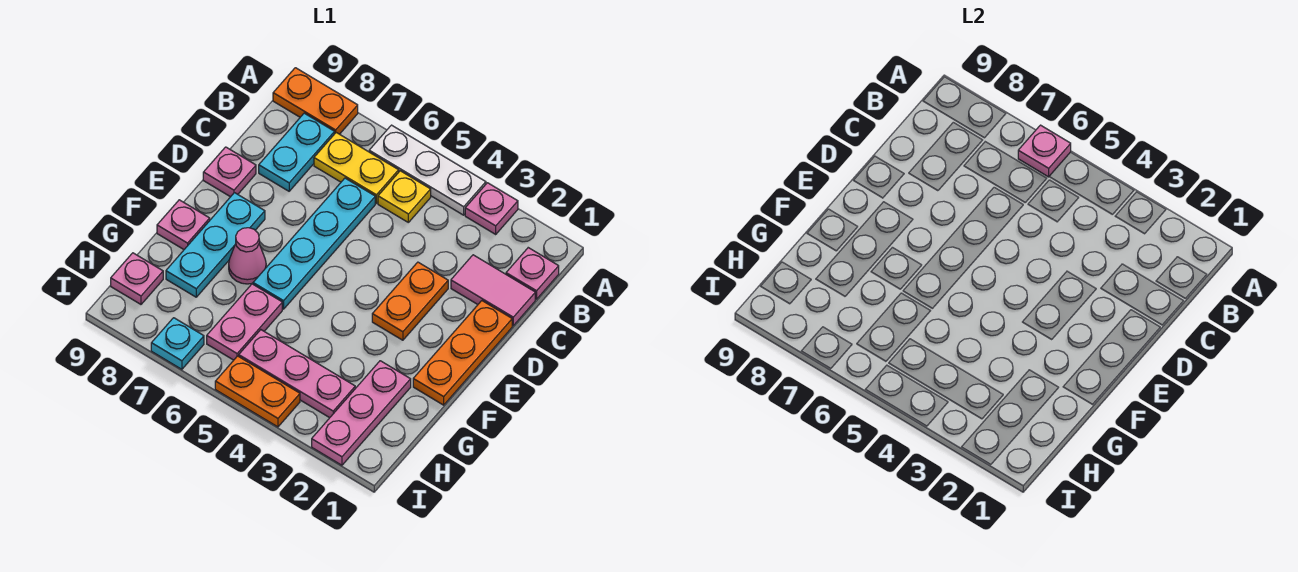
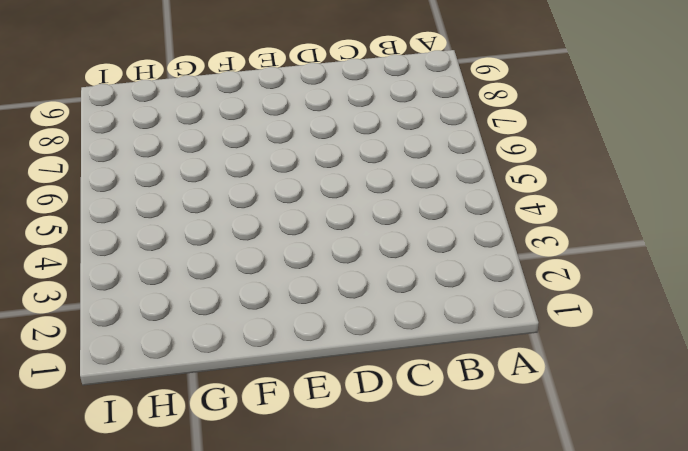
none -> pink 1x1 plate [465,183,518,234]
none -> white 1x3 plate [369,125,486,215]
none -> orange 1x2 plate [273,68,358,134]

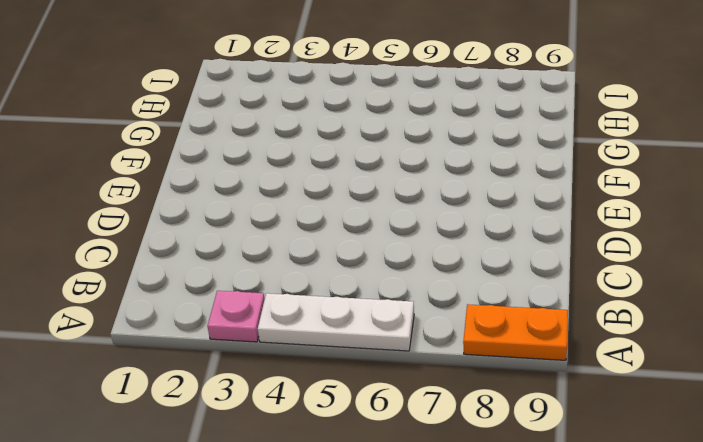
none -> pink 1x1 plate [506,248,559,299]
none -> yellow 1x1 plate [378,171,431,222]
none -> yellow 1x2 plate [314,133,399,203]

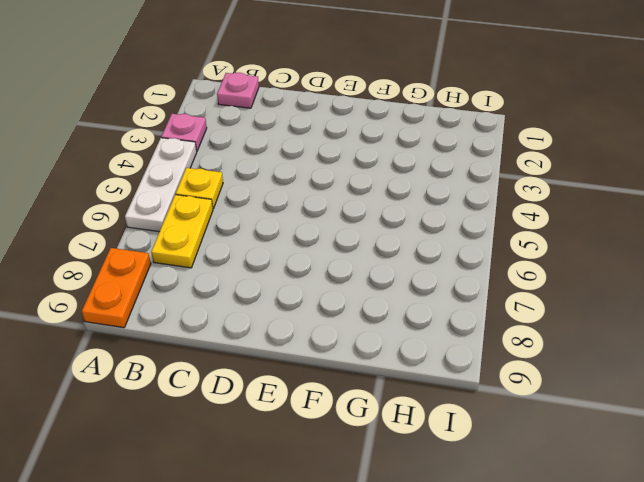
none -> cyan 1x2 plate [259,113,335,191]
none -> pink 1x2 tile [451,255,535,326]
none -> cyan 1x4 plate [253,178,375,309]

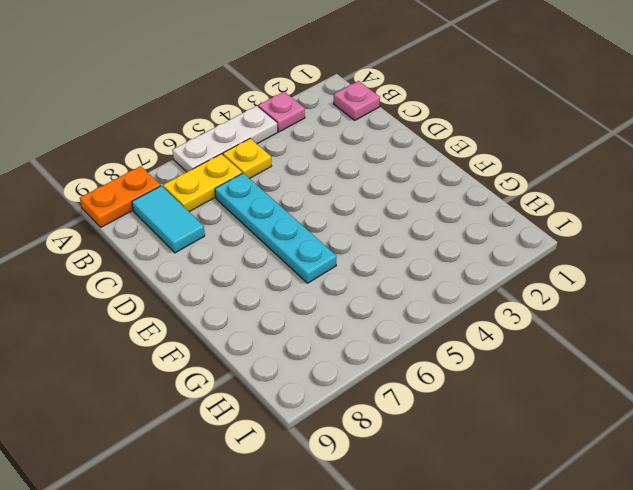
cyan 1x2 tile [132,186,205,253] -> cyan 1x2 plate [259,113,335,191]
none -> pink 1x2 tile [451,255,535,326]
none -> orange 1x3 plate [413,301,512,405]
none -> orange 1x2 plate [372,262,448,340]

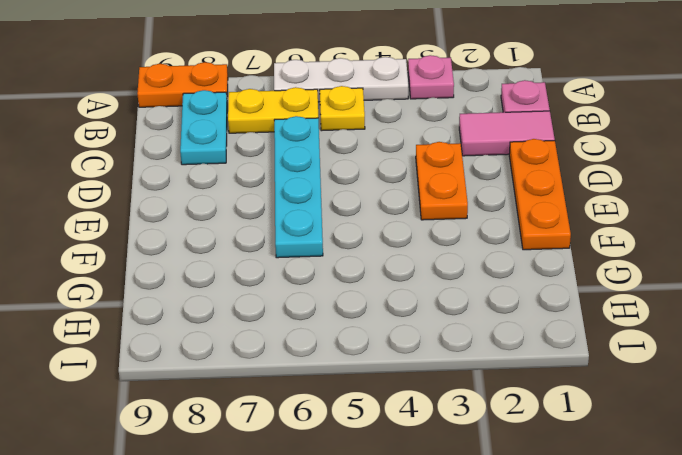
none -> pink 1x1 plate [203,147,256,197]
none -> cyan 1x3 plate [166,193,265,297]
none -> pink 1x1 cone [229,228,266,284]

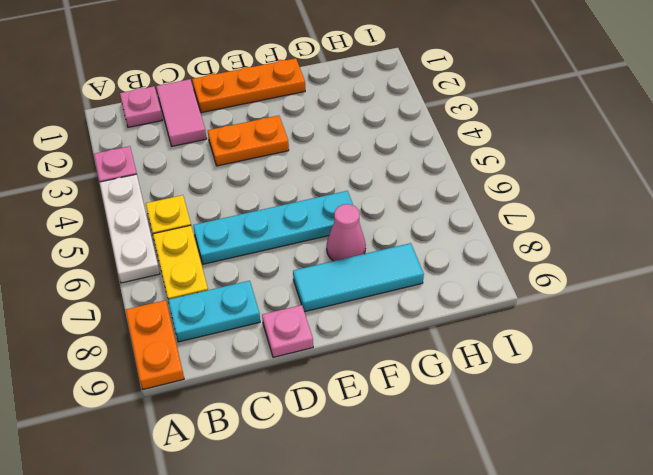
cyan 1x3 tile [293,243,424,312] -> cyan 1x3 plate [166,193,265,297]
none -> pink 1x1 plate [157,200,210,249]
none -> pink 1x3 plate [312,361,411,465]
none -> pink 1x2 plate [207,284,282,360]

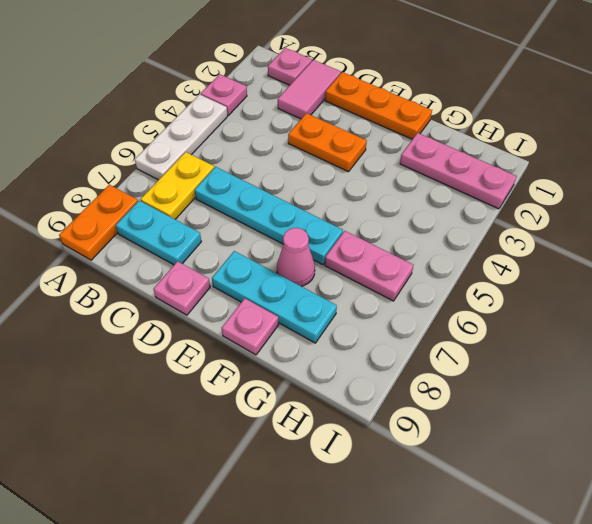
none -> yellow 1x1 plate [378,171,431,222]
none -> pink 1x3 plate [239,330,355,418]
none -> pink 1x1 plate [111,253,163,304]

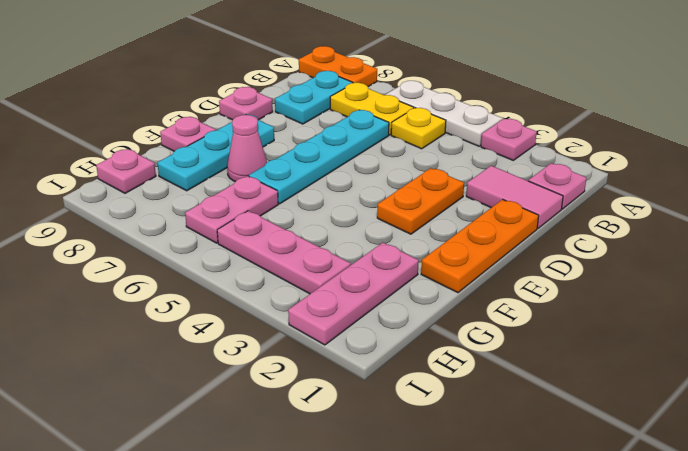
none -> orange 1x2 plate [215,356,300,427]
none -> cyan 1x1 plate [151,318,204,369]
none -> pink 1x1 plate [1018,125,1071,177]

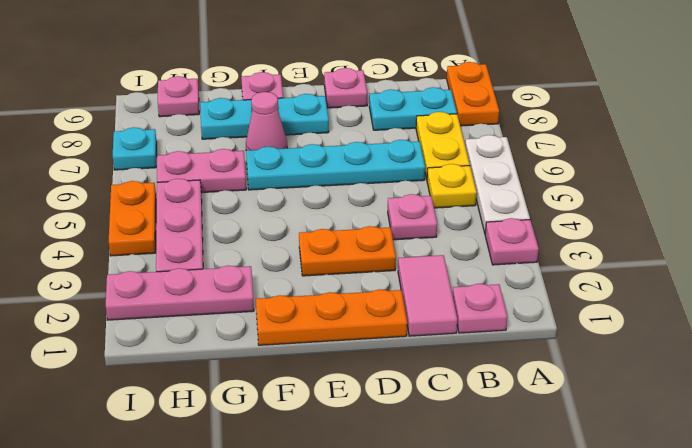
pink 1x1 plate [388,194,437,240] -> pink 1x1 plate moved to [1018,125,1071,177]

